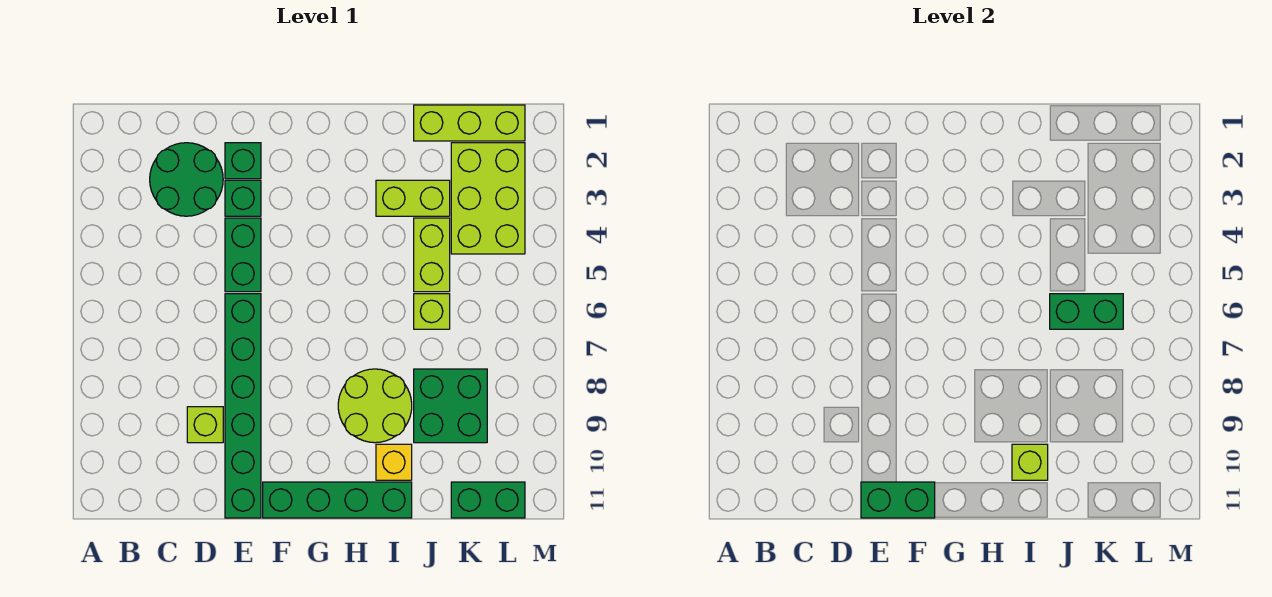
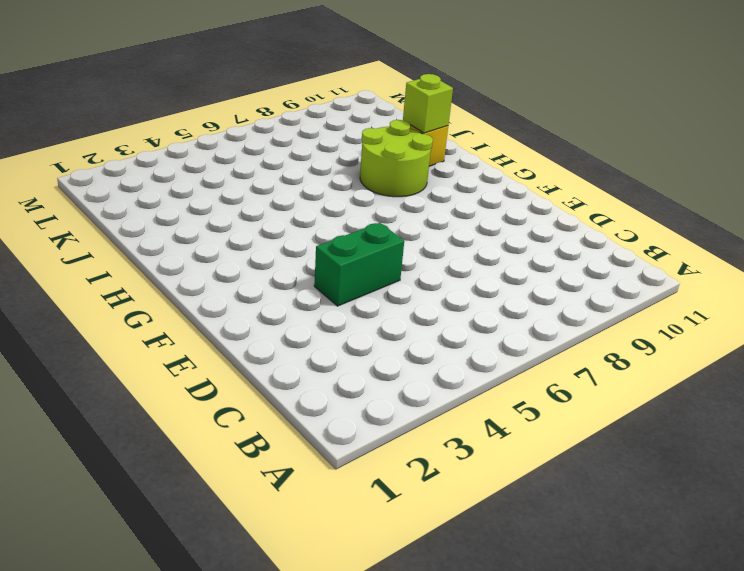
none -> green 2x2 round brick [150,143,223,216]
none -> lime 1x1 brick [187,407,223,443]
none -> green 1x1 brick [225,143,261,179]

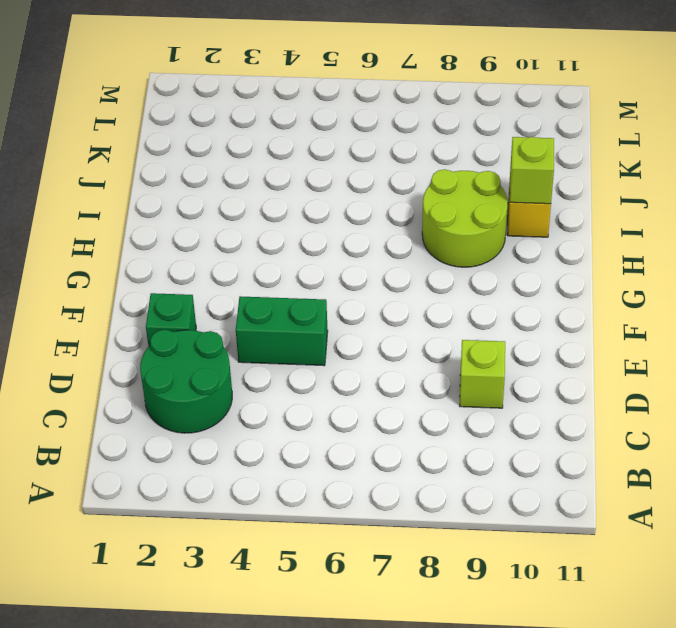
none -> green 1x1 brick [225,180,261,216]
none -> green 1x6 brick [225,294,261,518]
none -> green 1x4 brick [263,482,412,518]

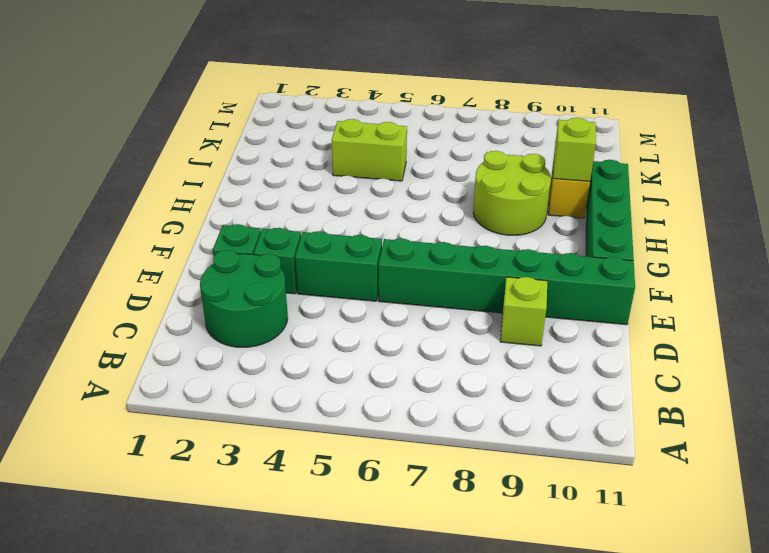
none -> lime 1x2 brick [376,180,450,216]
none -> lime 1x3 brick [414,105,525,141]
none -> lime 1x1 brick [414,294,450,329]

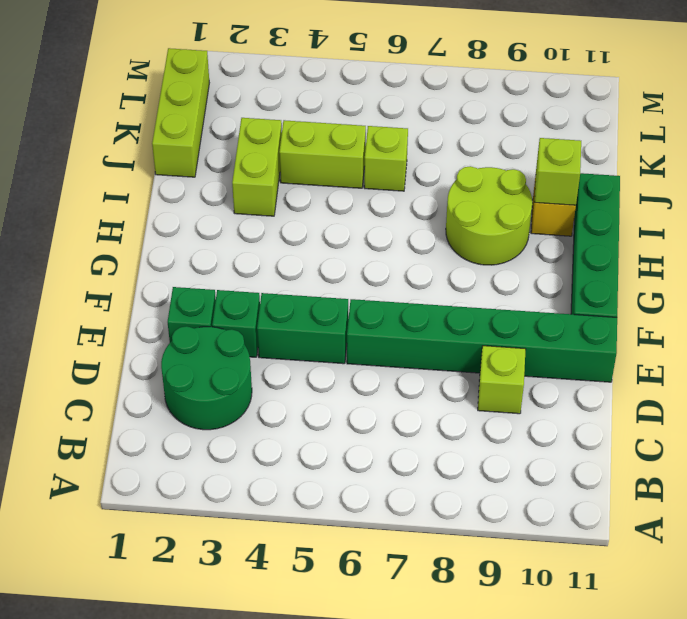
none -> green 2x2 brick [414,369,487,443]
none -> lime 2x3 brick [451,143,525,254]
none -> green 1x2 brick [451,482,525,518]

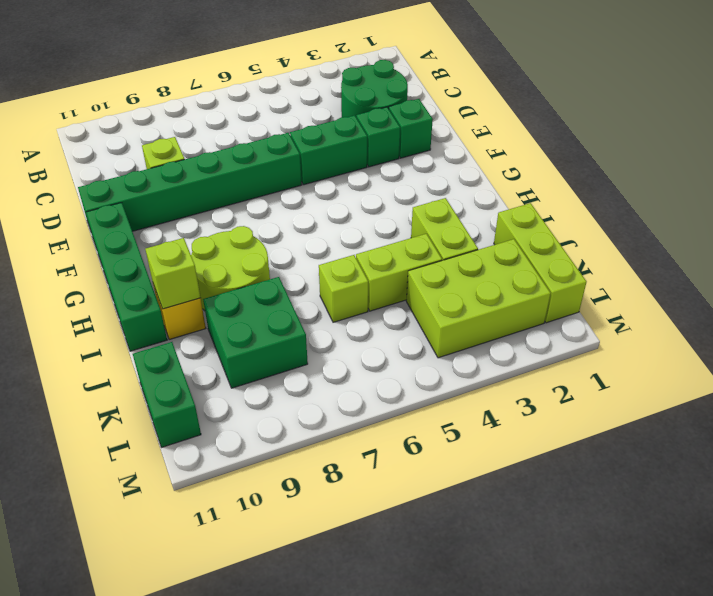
none -> green 1x2 brick [861,482,935,518]
none -> green 1x2 brick [1050,294,1123,329]

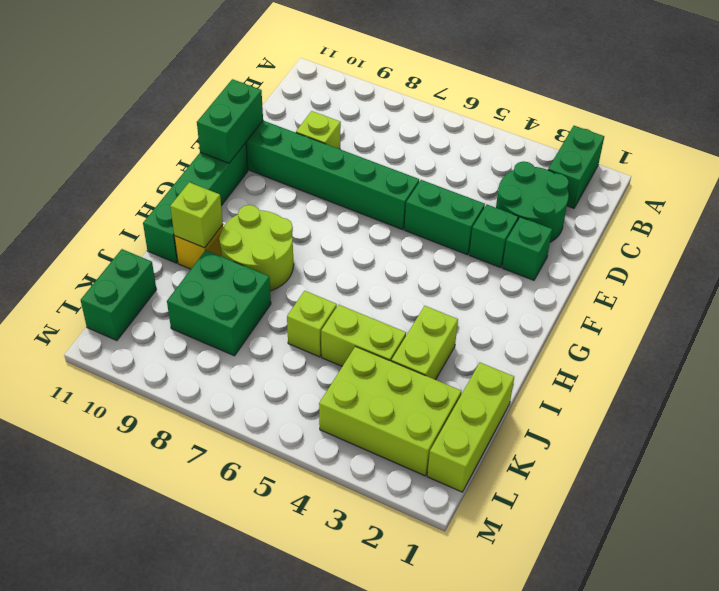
green 1x2 brick [548,126,604,208] -> green 1x2 brick moved to [1050,294,1123,329]

